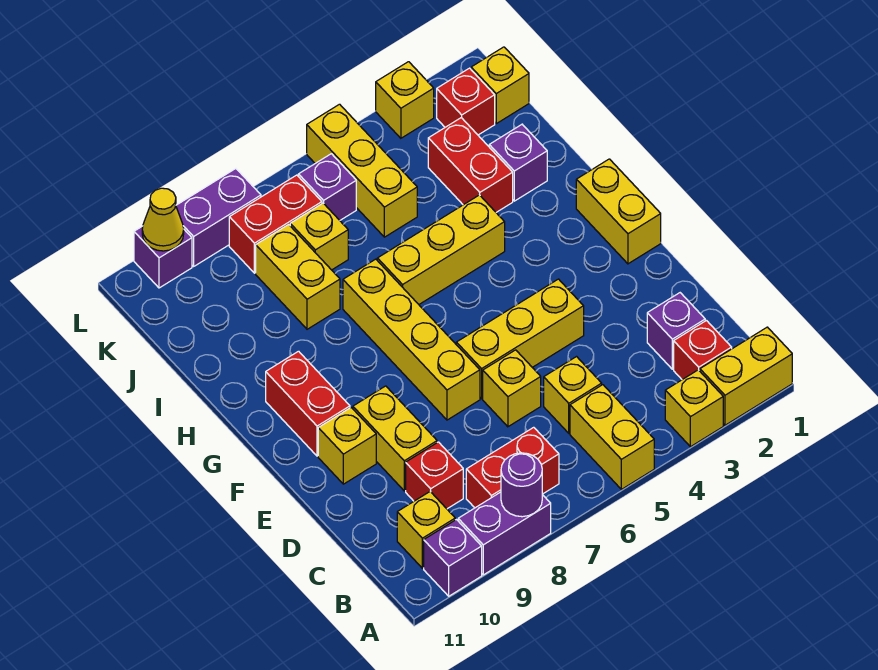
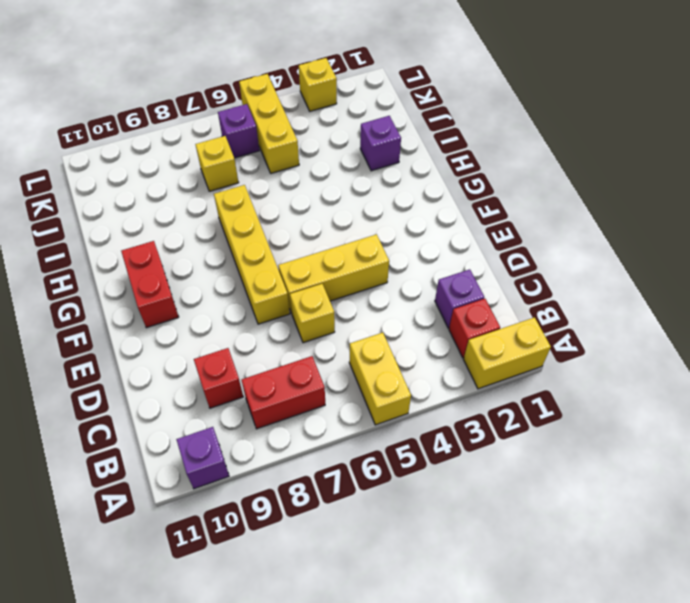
none -> yellow 1x1 brick [665,370,723,447]
none -> purple 1x2 brick [458,492,551,575]
none -> yellow 1x1 brick [397,492,455,568]
none -> yellow 1x1 brick [544,357,602,433]

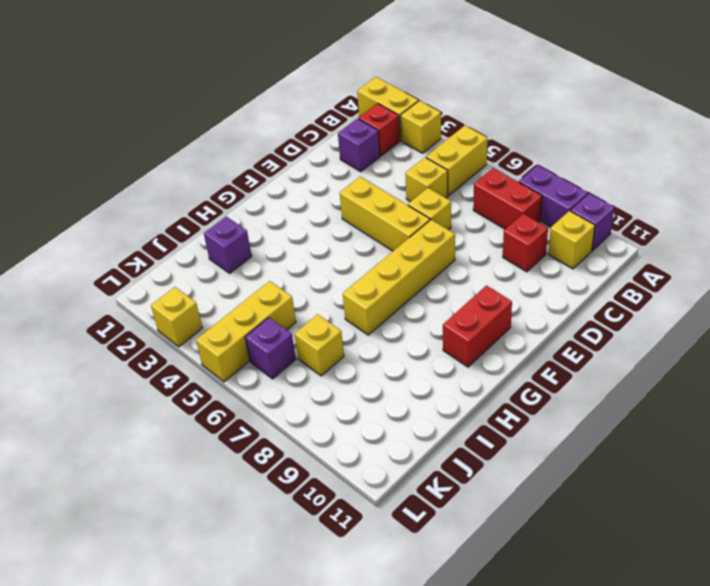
none -> yellow 1x2 brick [353,386,437,491]
none -> yellow 1x1 brick [318,408,376,484]
none -> yellow 1x2 brick [576,159,661,264]
none -> yellow 1x3 brick [377,195,505,304]

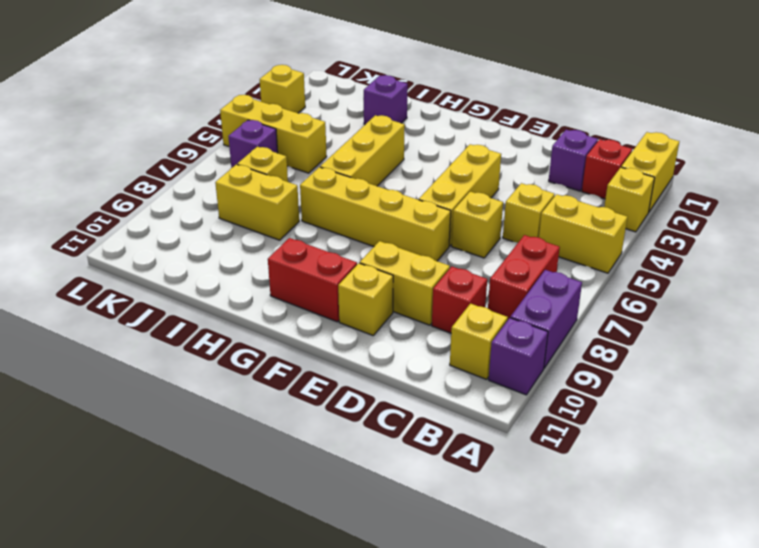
none -> yellow 1x2 brick [576,159,661,264]
none -> red 1x2 brick [428,118,513,212]
none -> yellow 1x1 brick [471,47,529,124]
none -> red 1x1 brick [437,68,495,135]

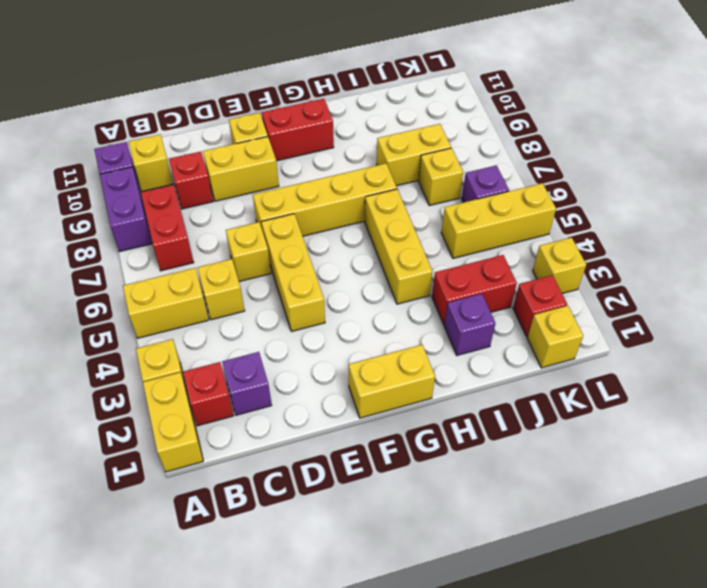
none -> red 1x2 brick [229,175,322,273]
none -> purple 1x2 brick [176,169,261,266]
none -> purple 1x1 brick [134,226,192,288]
none -> purple 1x1 round brick [501,453,542,517]

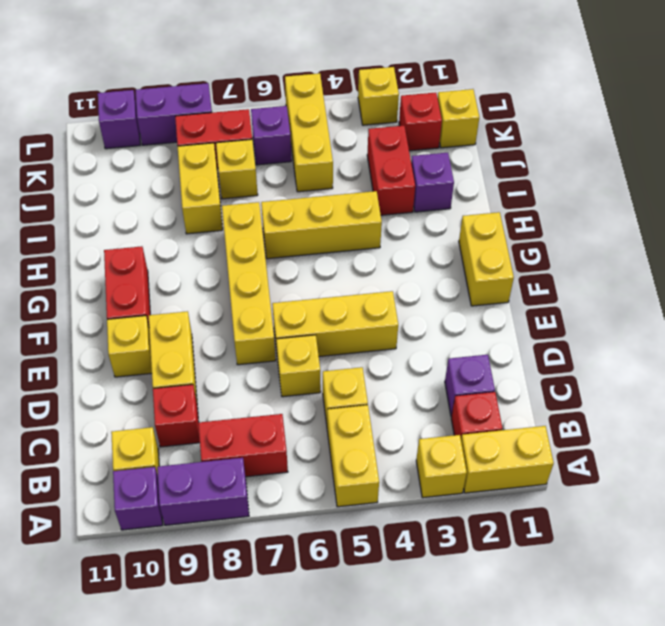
none -> purple 1x1 round brick [501,453,542,517]
none -> yellow 1x1 cone [142,188,184,251]

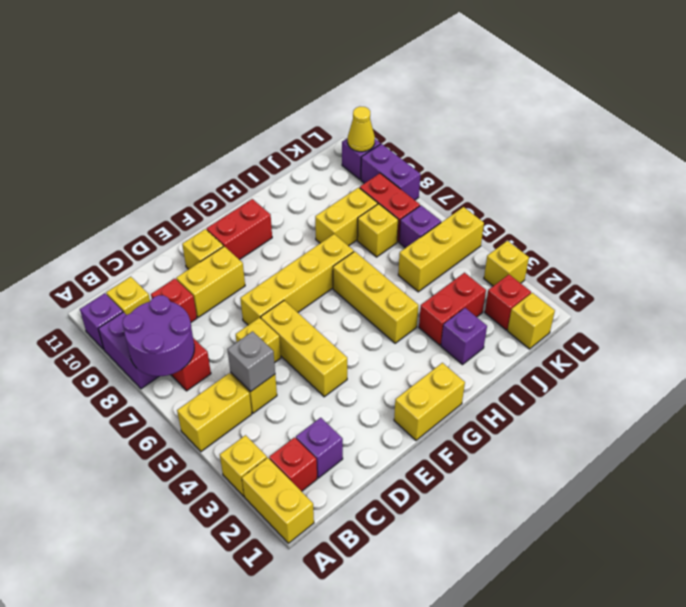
purple 2x2 round brick [122,295,194,376] -> purple 1x1 round brick [501,453,542,517]
grey 1x1 brick [227,331,275,392] -> none

